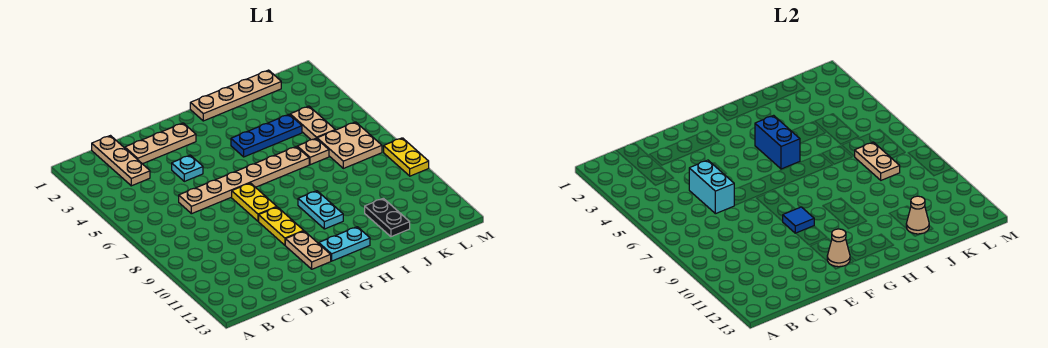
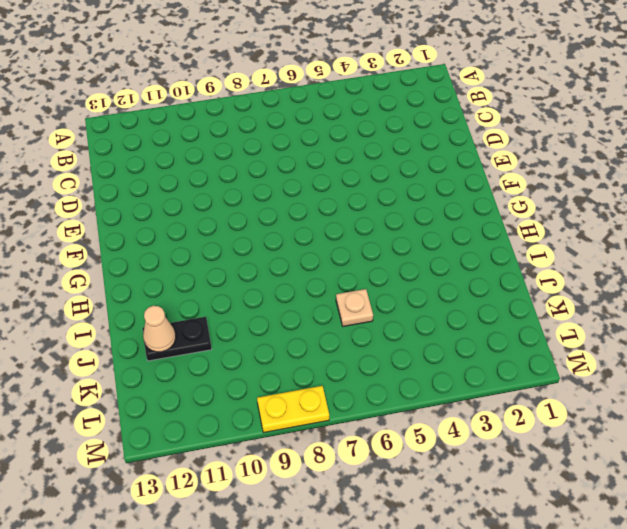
none -> tan 1x3 plate [92,136,150,186]
none -> tan 1x3 plate [125,123,196,164]
none -> tan 1x6 plate [179,147,309,214]

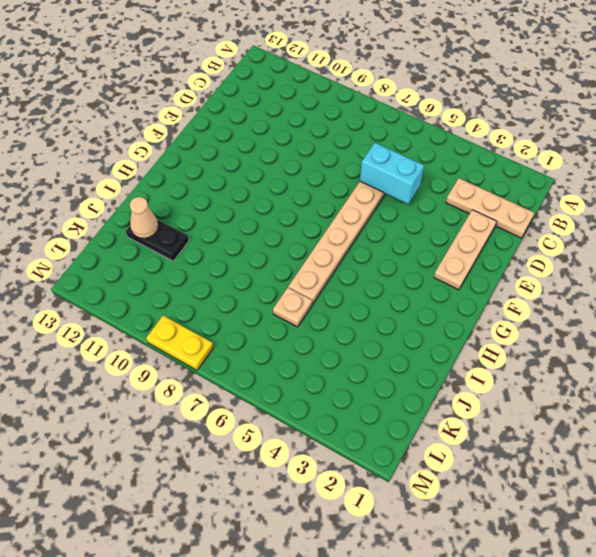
none -> cyan 1x1 plate [172,155,203,181]
none -> yellow 1x2 plate [232,183,277,221]
none -> yellow 1x2 plate [259,207,303,245]

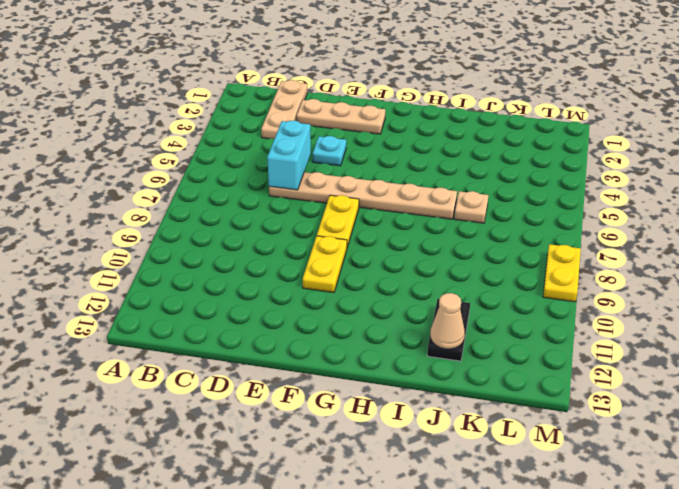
none -> tan 1x2 plate [285,231,331,269]
none -> cyan 1x2 plate [319,227,370,261]
none -> tan 1x4 plate [190,70,281,121]

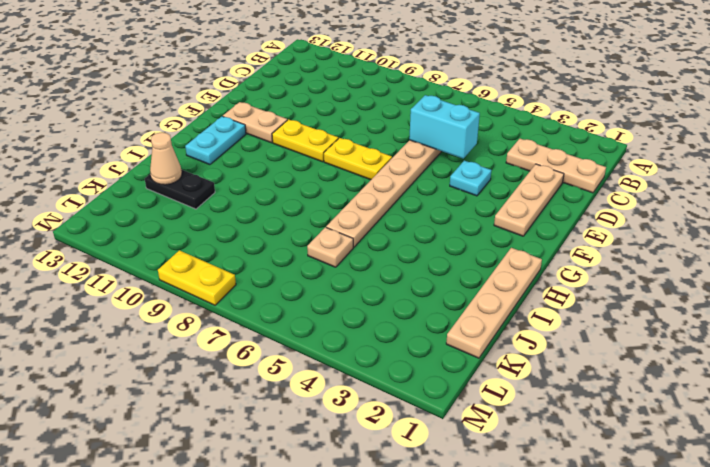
none -> blue 1x3 plate [231,114,302,157]
none -> cyan 1x2 plate [298,191,343,229]
none -> tan 1x2 plate [290,106,335,140]

